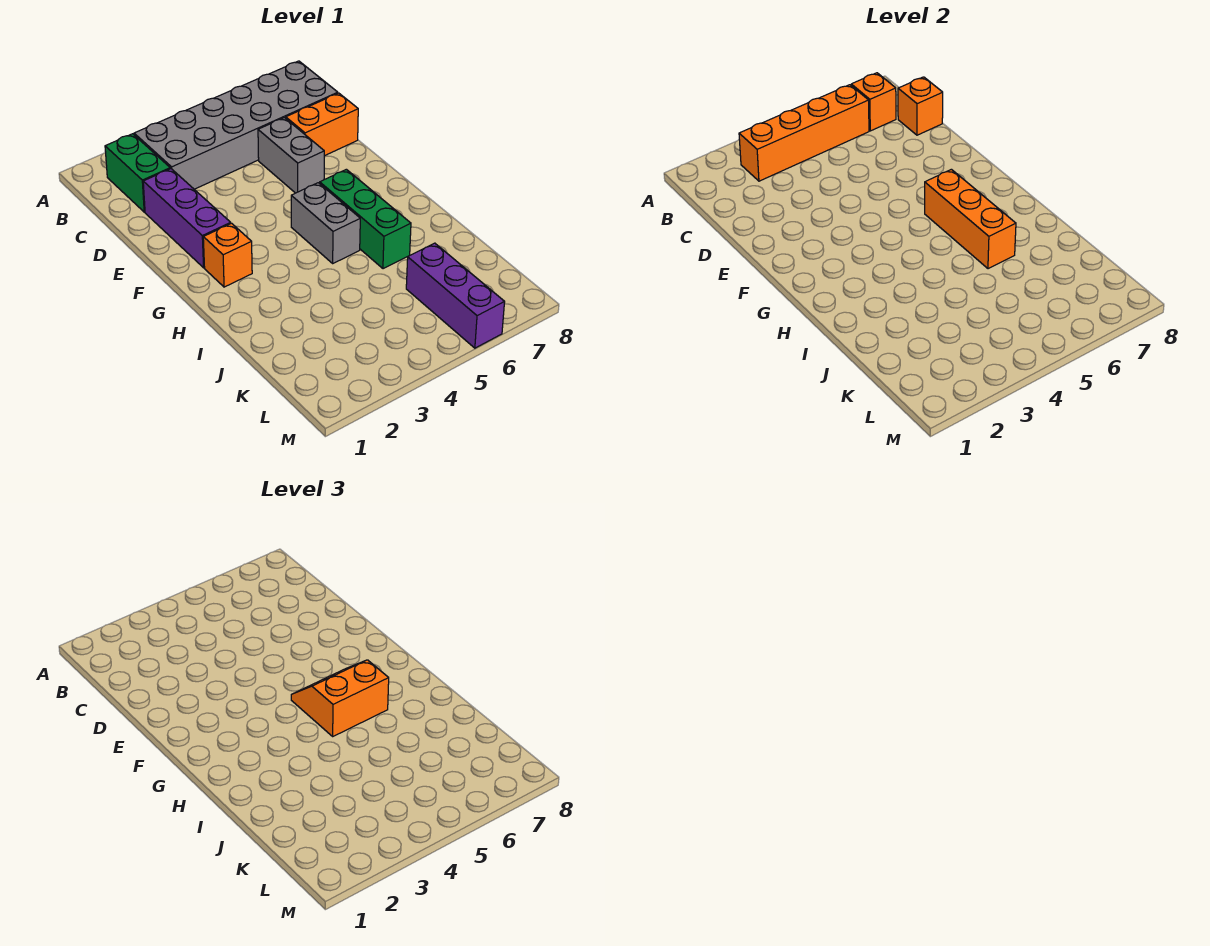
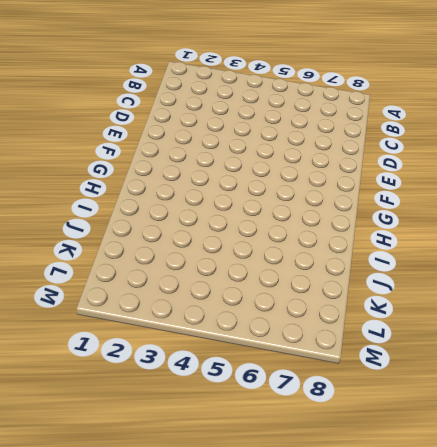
none -> green 1x2 brick [105,134,170,212]
none -> grey 2x6 brick [134,61,338,189]
none -> purple 1x3 brick [143,169,231,268]

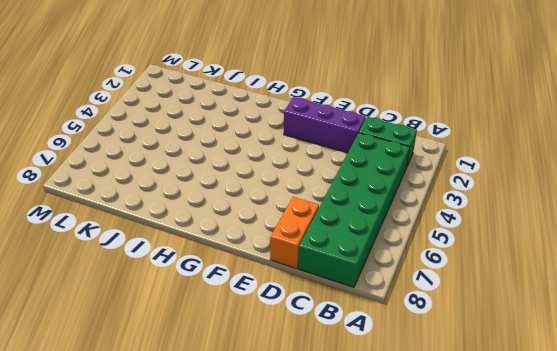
green 2x6 brick [298,133,409,287] -> grey 2x6 brick [134,61,338,189]
none -> grey 1x2 brick [258,118,324,193]
none -> orange 1x1 brick [203,223,252,287]
none -> grey 1x2 brick [291,183,360,263]

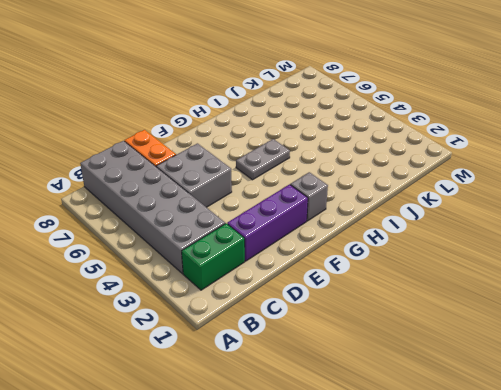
grey 2x2 brick [156,143,232,207] -> grey 1x2 brick [258,118,324,193]
grey 1x1 brick [290,172,328,221] -> orange 1x1 brick [203,223,252,287]
grey 1x2 plate [236,139,290,180] -> grey 1x2 brick [291,183,360,263]
none -> green 1x3 brick [320,169,411,269]
none -> purple 1x3 brick [406,243,505,348]
none -> orange 1x4 brick [739,85,869,181]

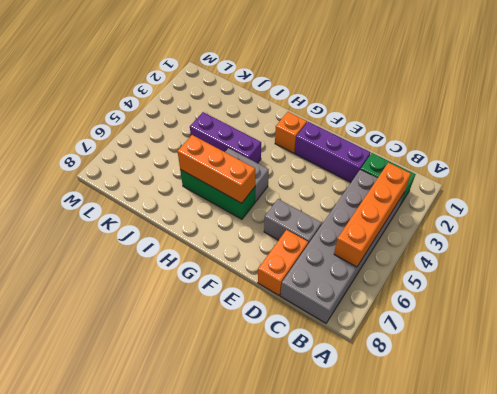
purple 1x3 brick [190,112,261,163] -> purple 1x3 brick moved to [406,243,505,348]
none -> orange 1x1 brick [851,73,896,131]
none -> orange 1x1 brick [898,77,943,135]
none -> orange 2x2 slope [291,660,389,736]

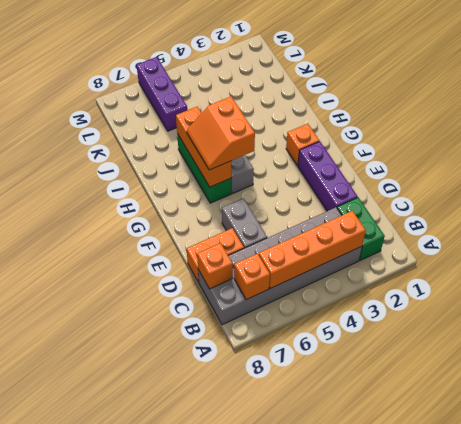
orange 2x2 slope [187,97,255,170] -> orange 2x2 slope turned to [291,660,389,736]

